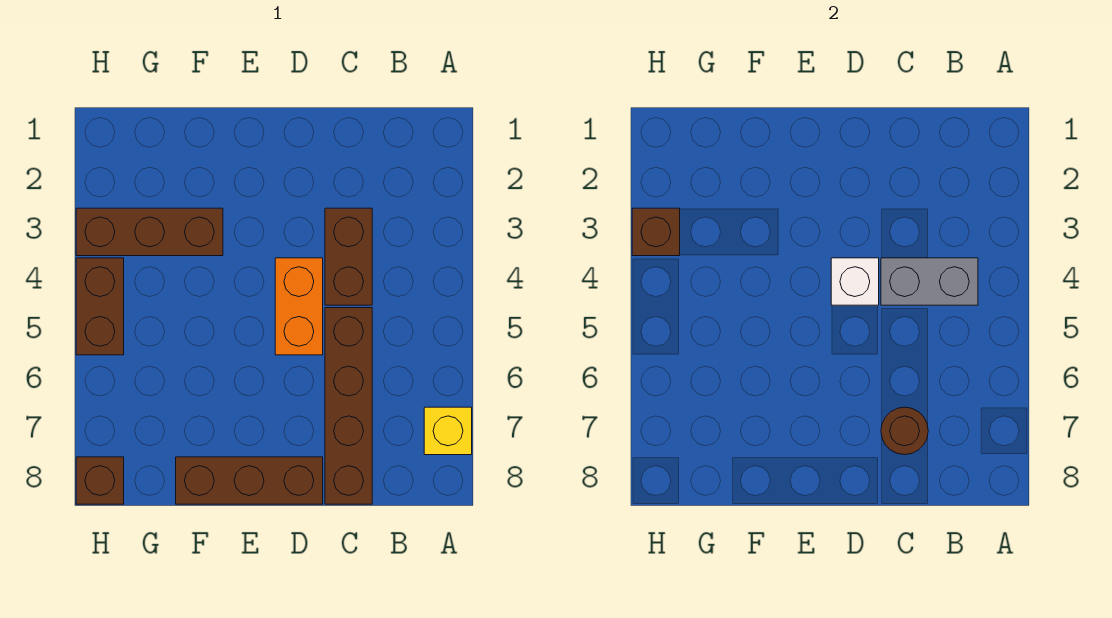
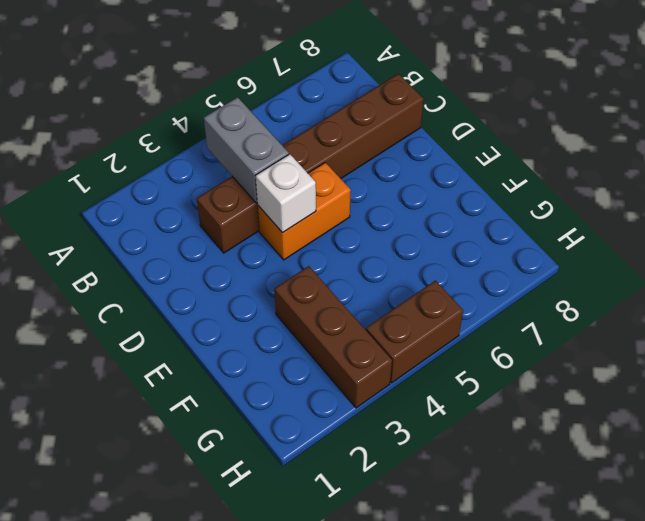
none -> yellow 1x1 brick [424,407,472,455]
none -> brown 1x3 brick [176,457,323,504]
none -> brown 1x1 brick [76,457,124,504]

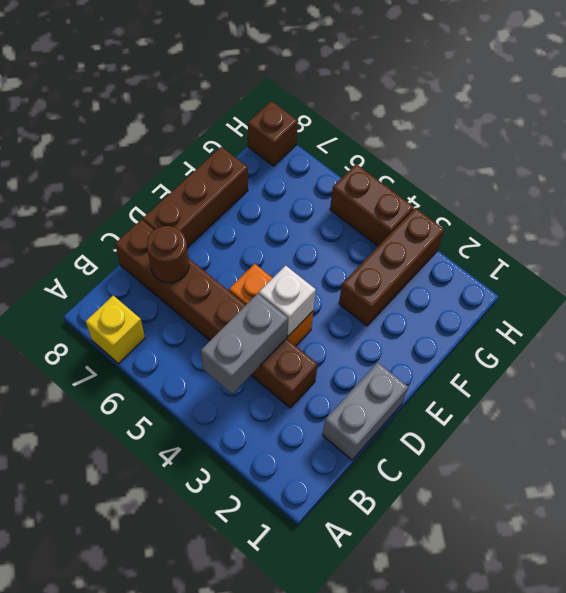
grey 1x2 brick [323,362,408,460] -> none
none -> brown 1x1 brick [632,208,680,256]

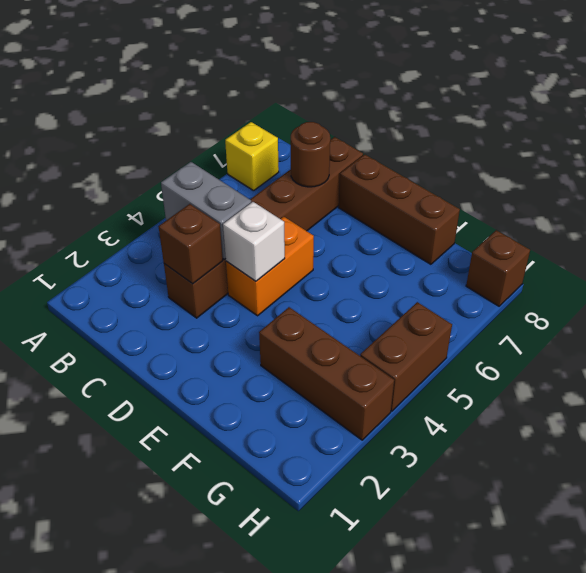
brown 1x1 brick [159,204,223,284] -> brown 1x1 brick moved to [632,208,680,256]

